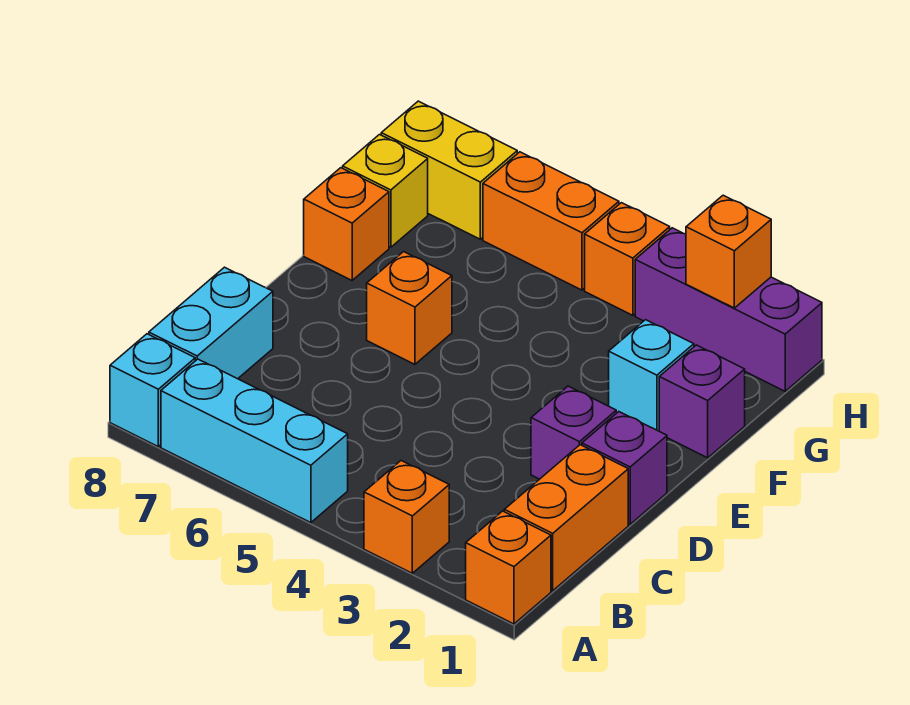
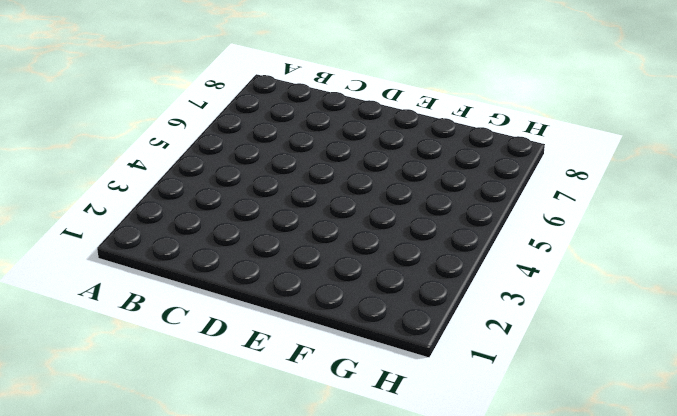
none -> orange 1x1 brick [466,511,551,624]
none -> orange 1x1 brick [364,461,449,573]
none -> cyan 1x3 brick [161,359,348,523]

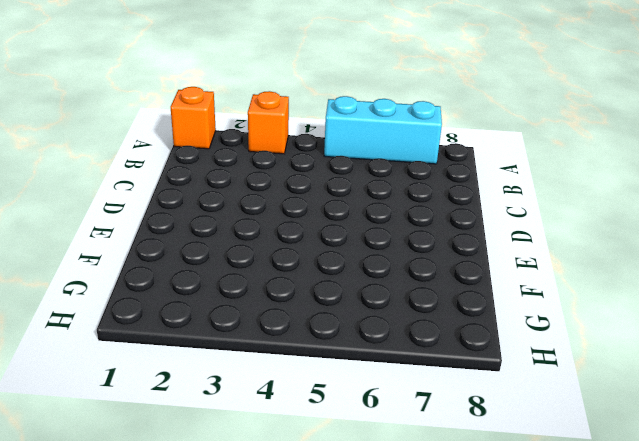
none -> cyan 1x1 brick [110,334,195,446]
none -> orange 1x2 brick [504,445,628,591]
none -> cyan 1x2 brick [149,267,273,379]

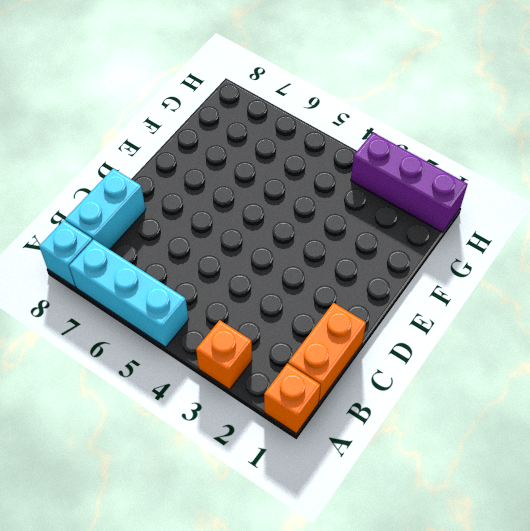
none -> purple 1x1 brick [582,412,667,524]
none -> purple 1x1 brick [531,386,616,479]
none -> orange 1x1 brick [367,252,452,364]

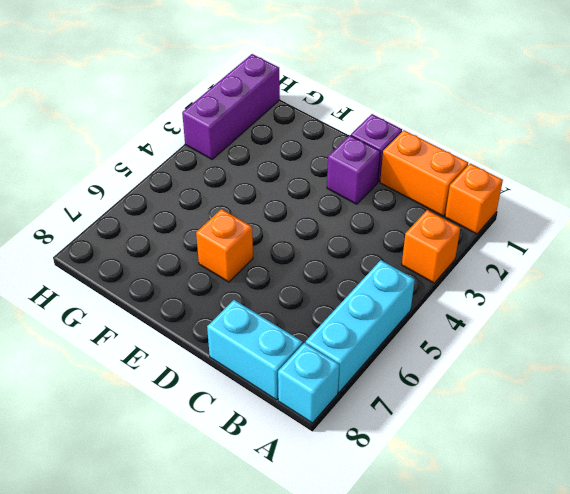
none -> purple 1x1 brick [659,345,745,458]
none -> cyan 1x1 brick [609,320,694,431]
none -> orange 1x1 brick [304,168,389,280]

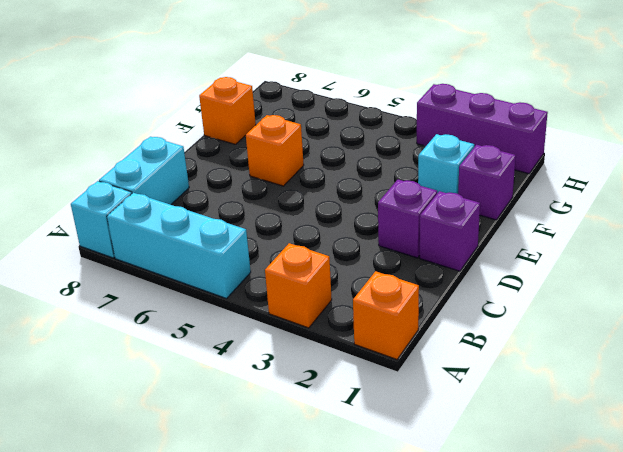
none -> orange 1x2 brick [504,445,628,591]
none -> yellow 1x1 brick [343,135,428,247]
none -> orange 1x1 brick [585,203,670,315]

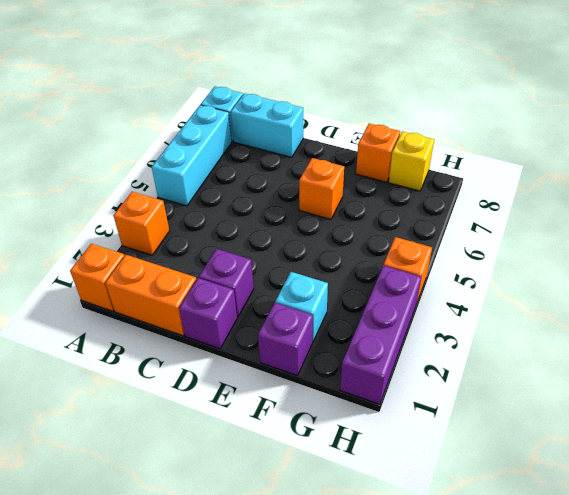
none -> orange 1x2 brick [483,152,619,290]
none -> yellow 1x2 brick [381,101,517,239]
none -> orange 1x1 brick [686,195,771,308]

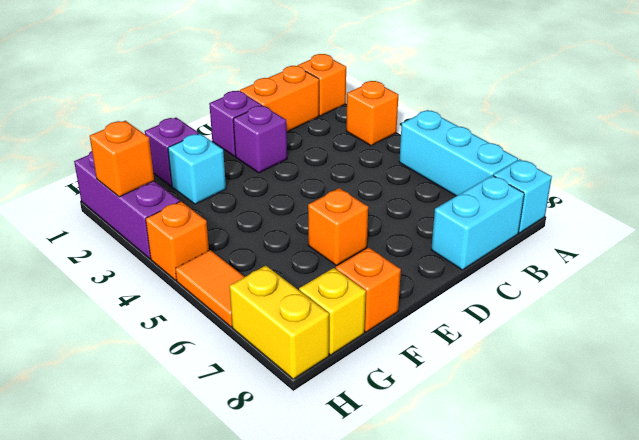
orange 1x2 tile [175,250,244,327] -> orange 1x2 brick [483,152,619,290]

